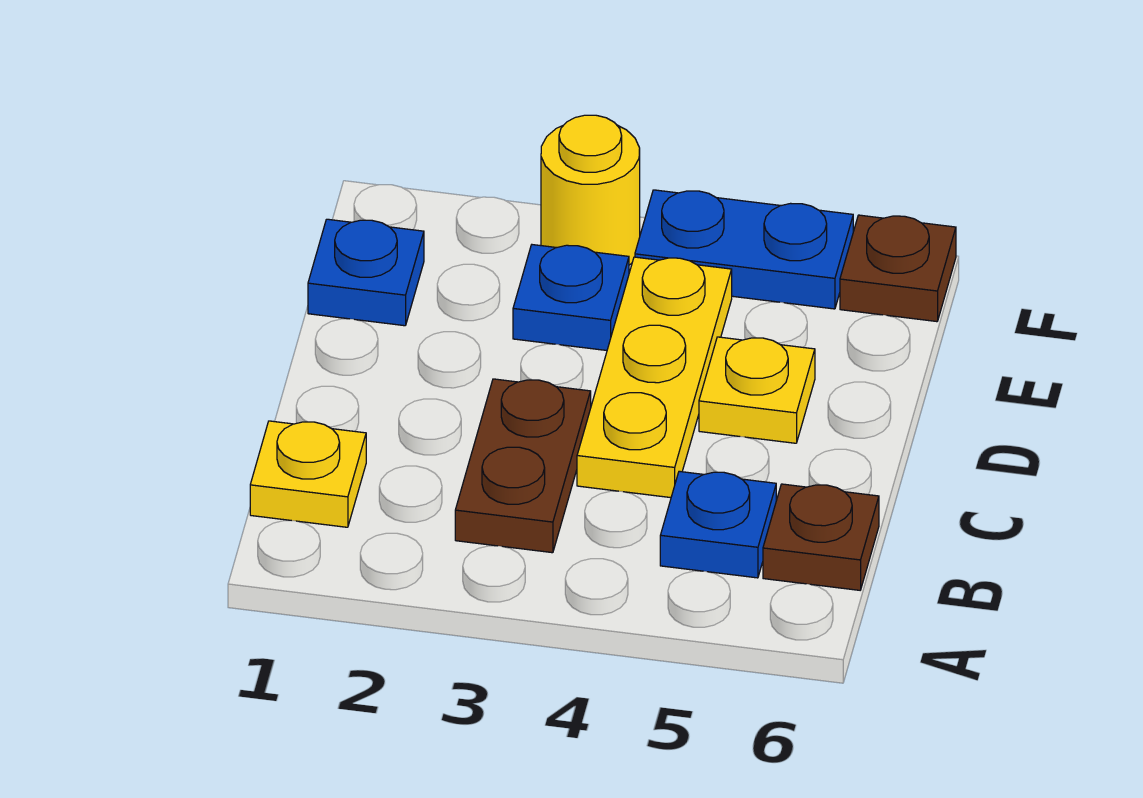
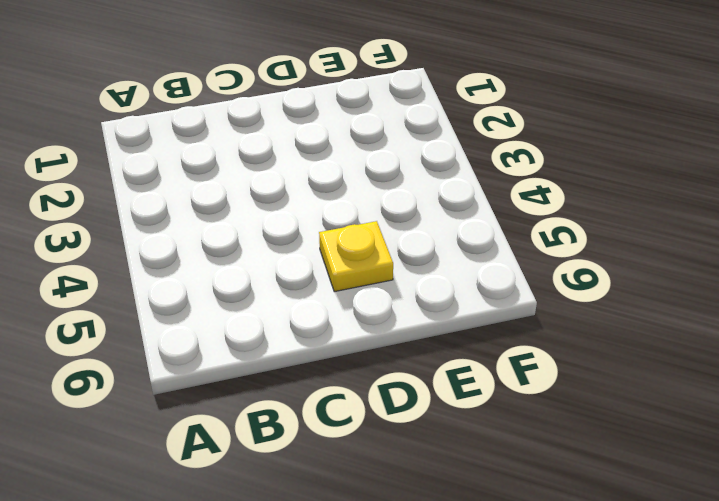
none -> yellow 1x1 plate [250,421,366,527]
none -> brown 1x2 plate [455,379,591,553]

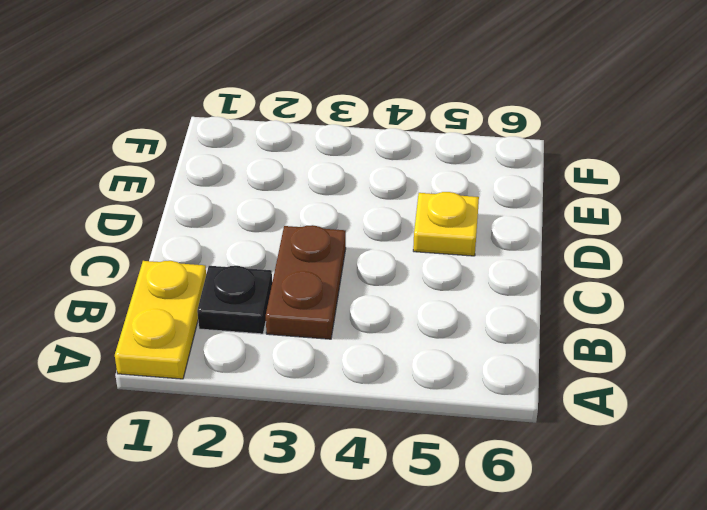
yellow 1x2 plate [115,261,206,379] -> yellow 1x1 plate [250,421,366,527]
black 1x1 plate [197,266,272,334] -> none
none -> blue 1x1 plate [660,471,776,578]
none -> brown 1x1 plate [763,484,879,590]

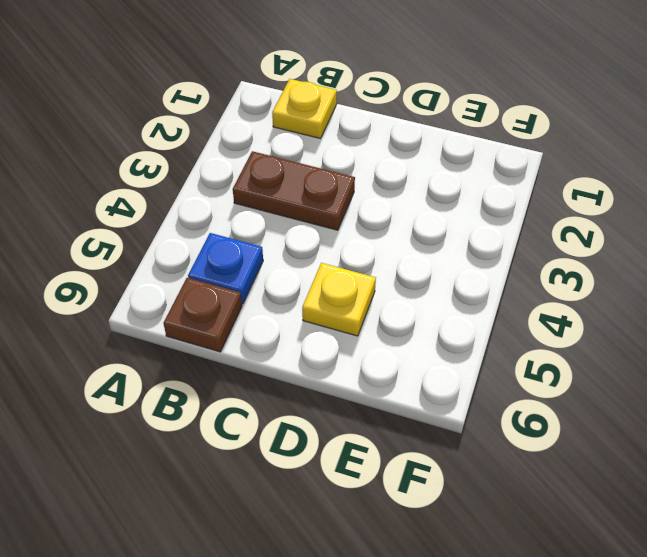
none -> yellow 1x3 plate [577,257,732,498]
none -> blue 1x1 plate [308,219,424,326]

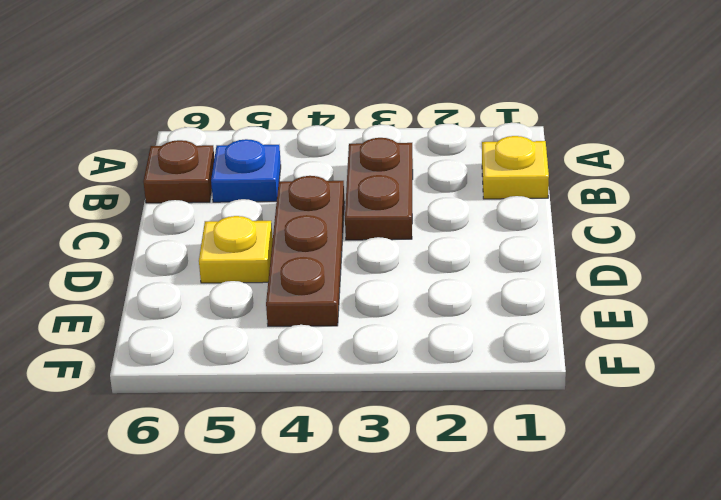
brown 1x3 plate [266,176,345,326] -> yellow 1x3 plate [577,257,732,498]
none -> blue 1x1 plate [308,219,424,326]
none -> blue 1x1 plate [513,245,629,350]

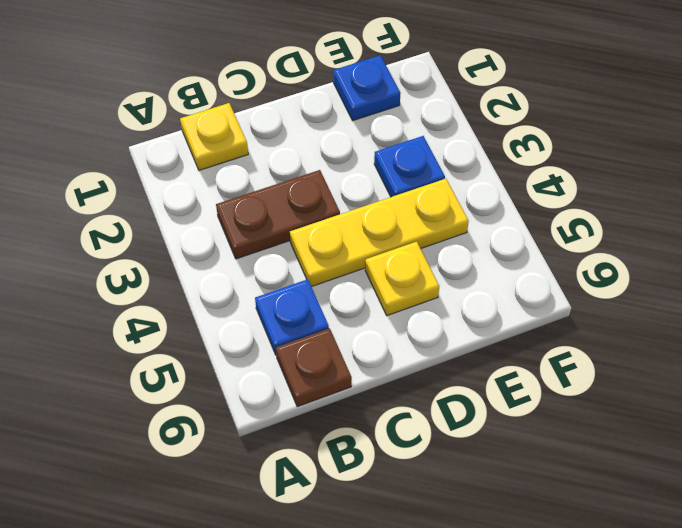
none -> yellow 1x1 round brick [541,115,640,265]
none -> blue 1x2 plate [635,190,853,309]

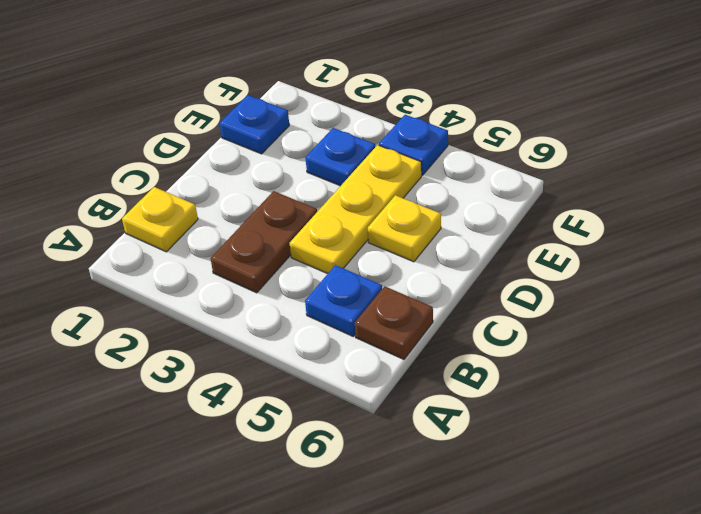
blue 1x1 plate [379,115,448,175] -> blue 1x2 plate [635,190,853,309]
none -> yellow 1x1 round brick [541,115,640,265]
none -> brown 1x1 plate [840,215,956,322]

